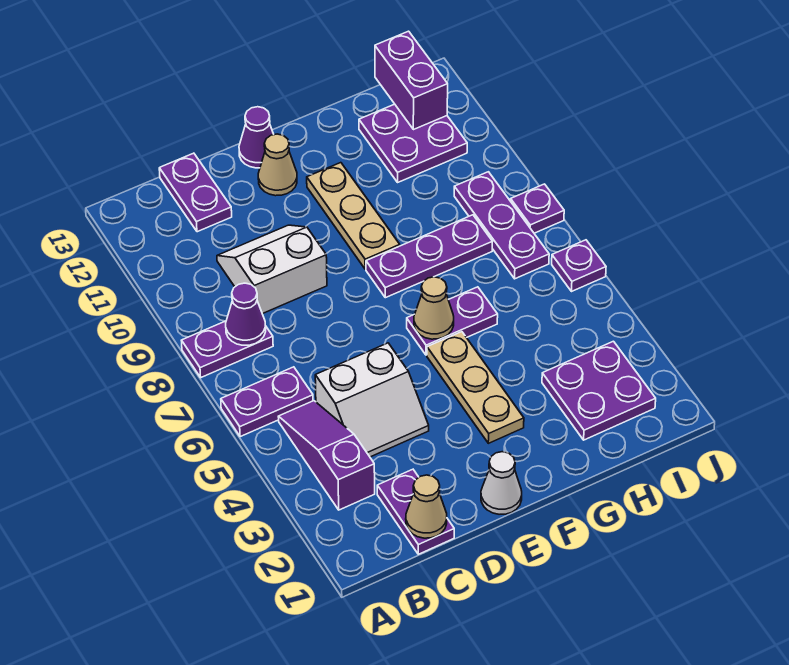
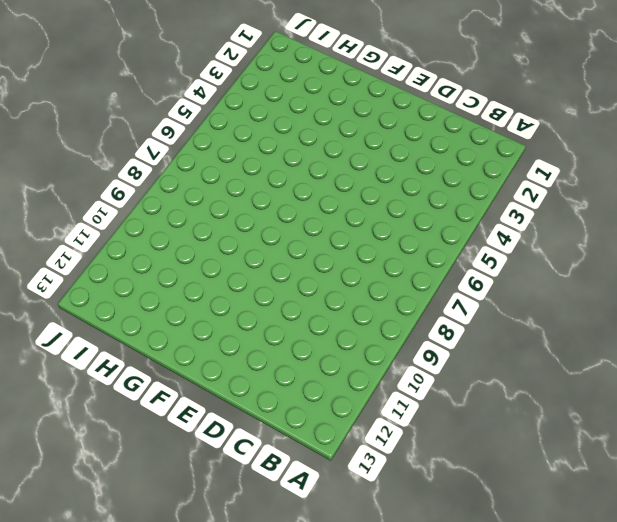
none -> purple 1x2 plate [221,367,313,437]
none -> purple 1x2 plate [181,321,273,377]
none -> purple 1x3 slope [278,401,375,510]

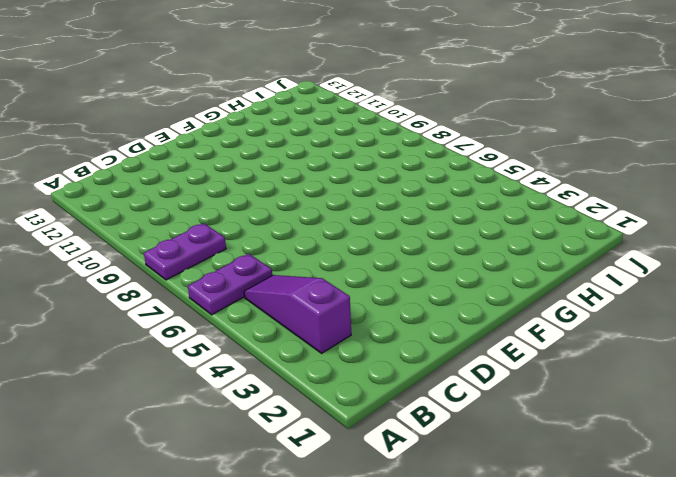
none -> purple 1x2 plate [377,469,454,554]
none -> white 2x2 slope [315,343,429,457]
none -> white 2x2 slope [217,225,327,314]

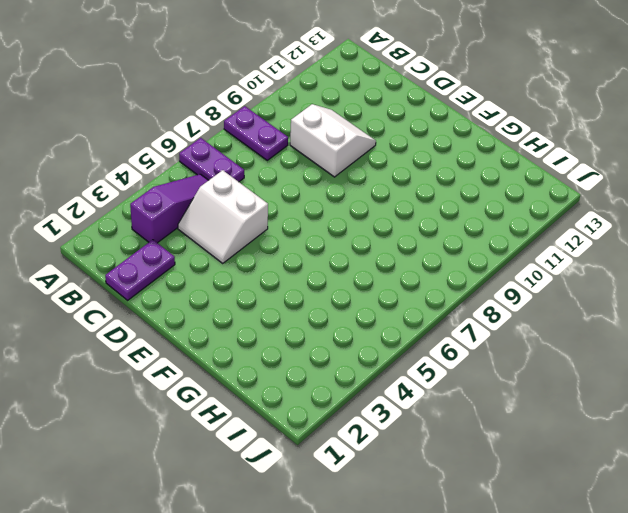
none -> purple 1x2 plate [159,153,232,232]
none -> white 1x1 cone [481,452,522,514]
none -> tan 1x1 cone [258,134,297,196]

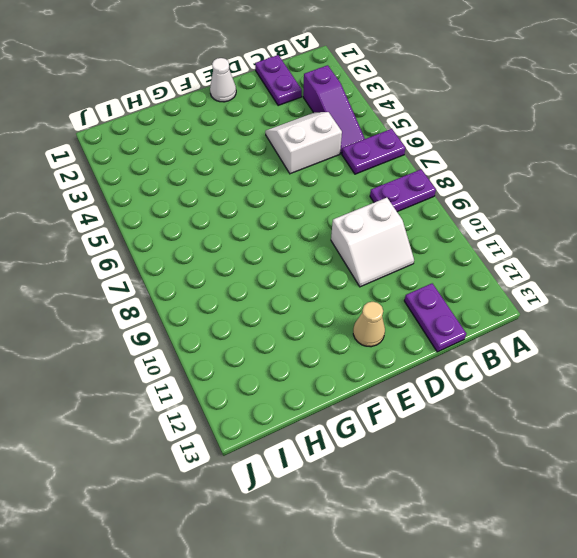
none -> purple 1x1 cone [239,107,274,168]
none -> tan 1x3 plate [427,332,524,443]
none -> purple 1x2 plate [407,287,498,355]

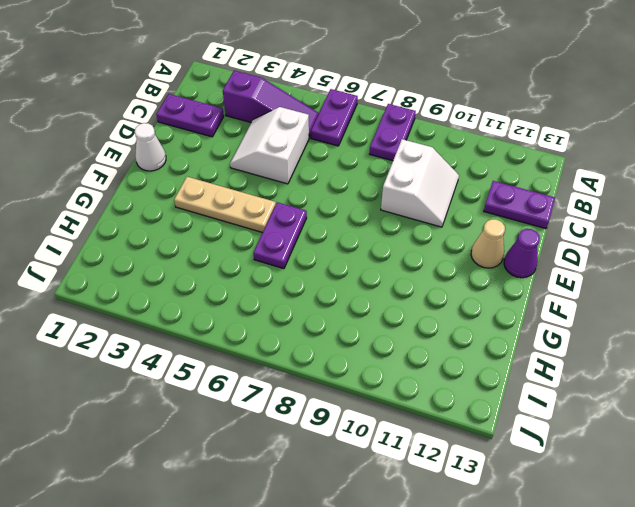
none -> purple 1x3 plate [366,215,492,298]
none -> tan 1x3 plate [307,163,400,269]
none -> purple 2x2 plate [542,341,656,440]

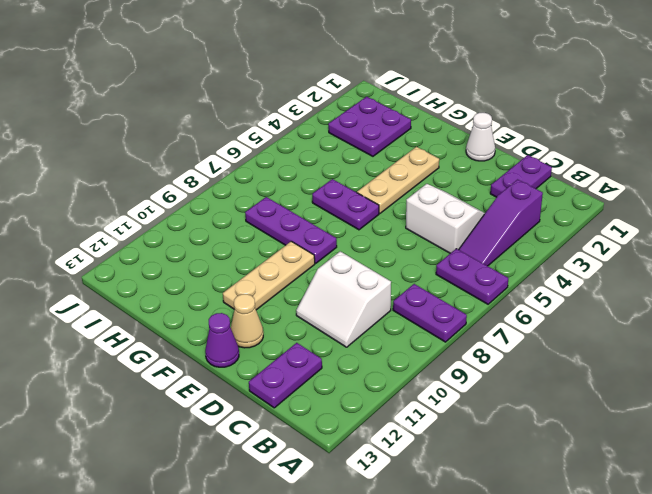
none -> purple 2x2 plate [359,104,467,182]
none -> purple 1x3 plate [454,172,549,279]
none -> purple 1x1 plate [552,240,606,292]

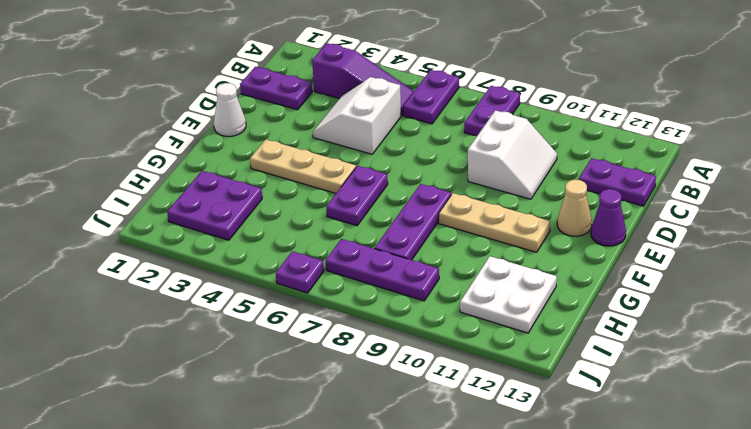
white 2x2 plate [460,256,557,333] -> purple 2x2 plate [359,104,467,182]
none -> purple 1x1 plate [511,184,564,233]
none -> purple 1x1 cone [226,283,266,345]
none -> tan 1x1 cone [406,475,447,538]

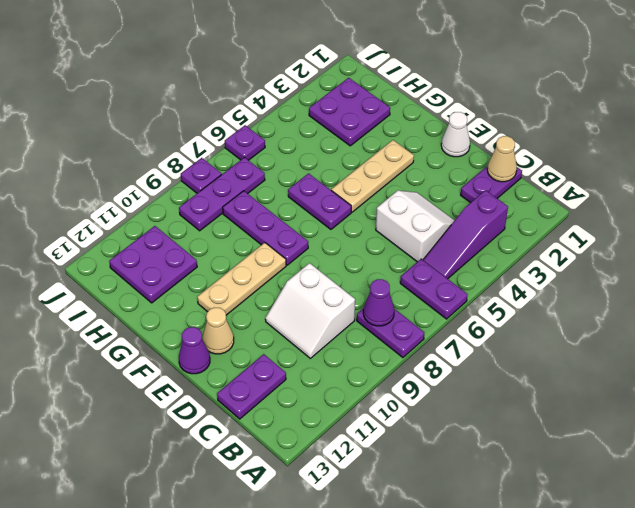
none -> tan 1x1 cone [414,277,454,339]
none -> purple 1x2 brick [375,31,448,130]

